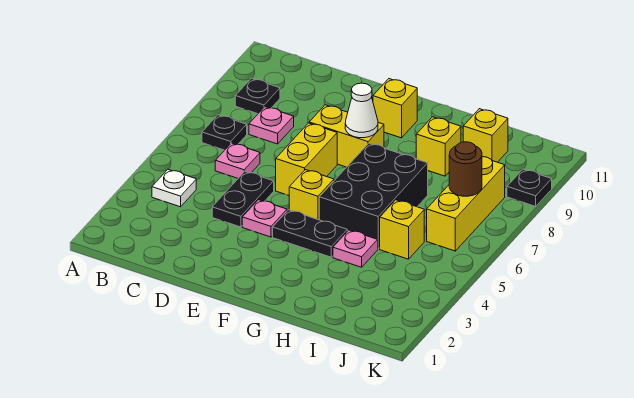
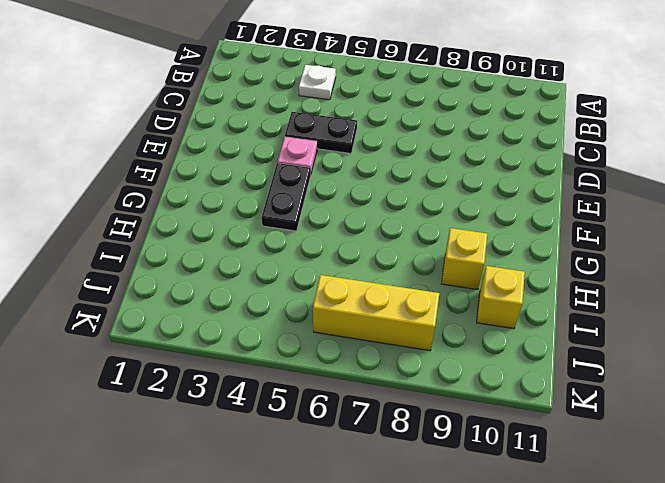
none -> black 1x1 plate [202,115,247,150]
none -> black 1x1 plate [235,78,280,114]
none -> pink 1x1 plate [215,143,260,178]

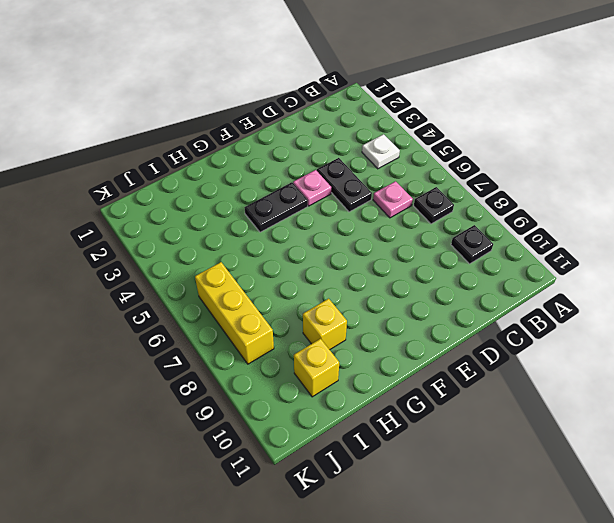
none -> pink 1x1 plate [249,107,294,144]
none -> yellow 1x2 brick [276,123,337,196]
none -> yellow 1x2 brick [309,105,384,167]

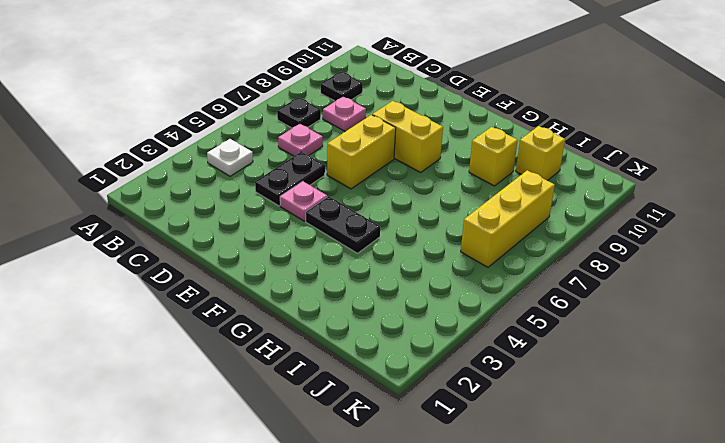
none -> yellow 1x1 brick [289,170,334,220]
none -> yellow 1x1 brick [373,79,417,138]
none -> black 2x3 brick [319,143,428,249]

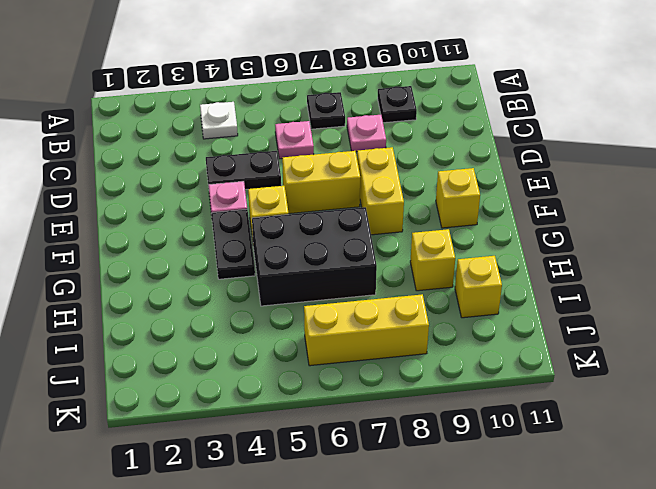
none -> pink 1x1 plate [333,230,378,267]
none -> yellow 1x1 brick [380,200,424,259]
none -> black 1x1 plate [507,169,552,206]

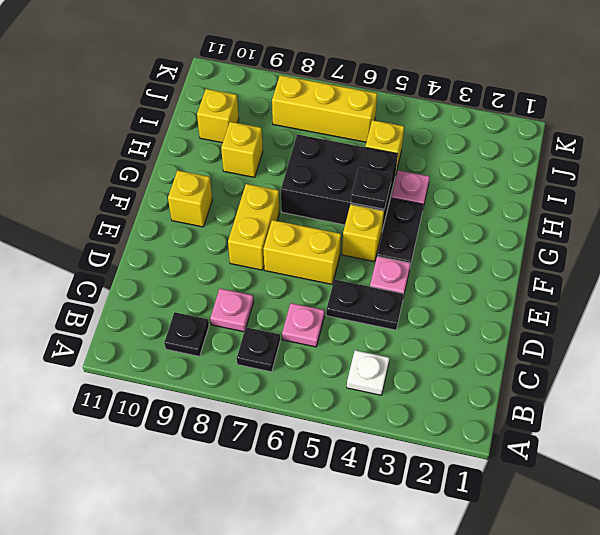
black 1x1 plate [351,167,392,209] -> black 1x1 plate moved to [507,169,552,206]
none -> white 1x1 cone [345,83,378,138]
none -> brown 1x1 round brick [449,142,482,196]

